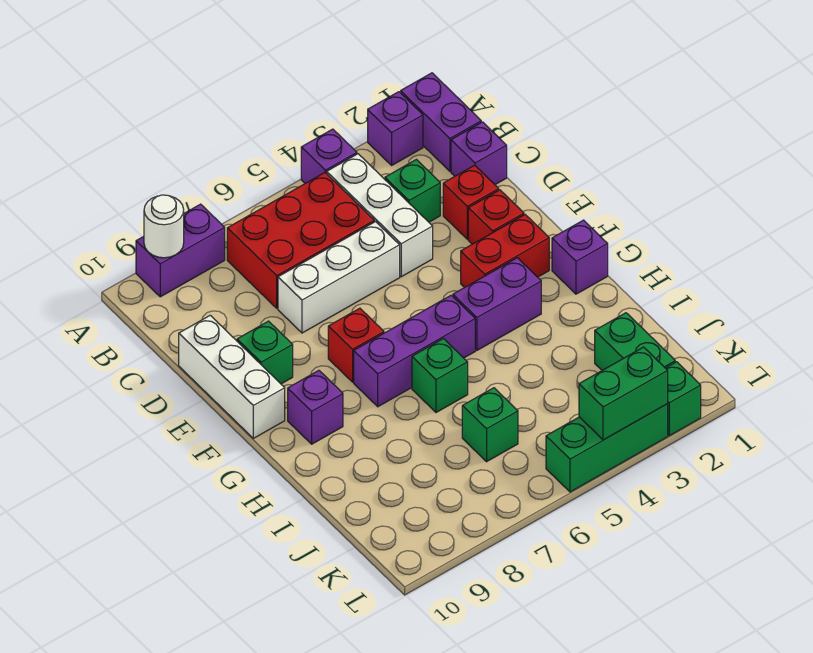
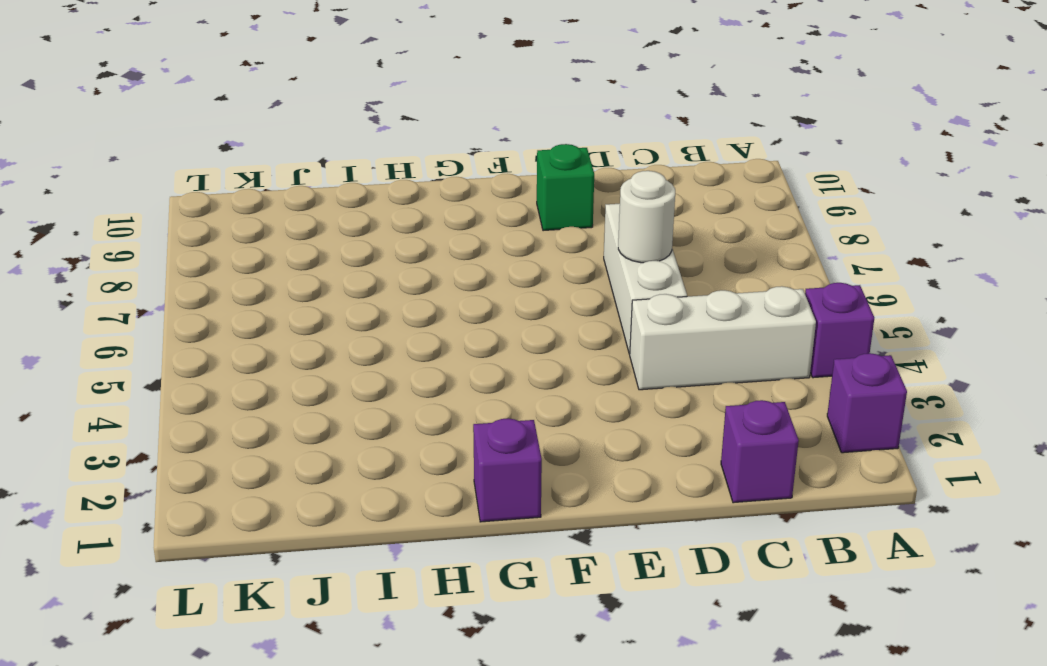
white 1x1 round brick [618,171,675,263] -> white 1x1 round brick moved to [144,195,184,258]
none -> purple 1x2 brick [401,73,481,171]
none -> purple 1x2 brick [136,204,225,297]
none -> red 2x3 brick [227,173,374,308]

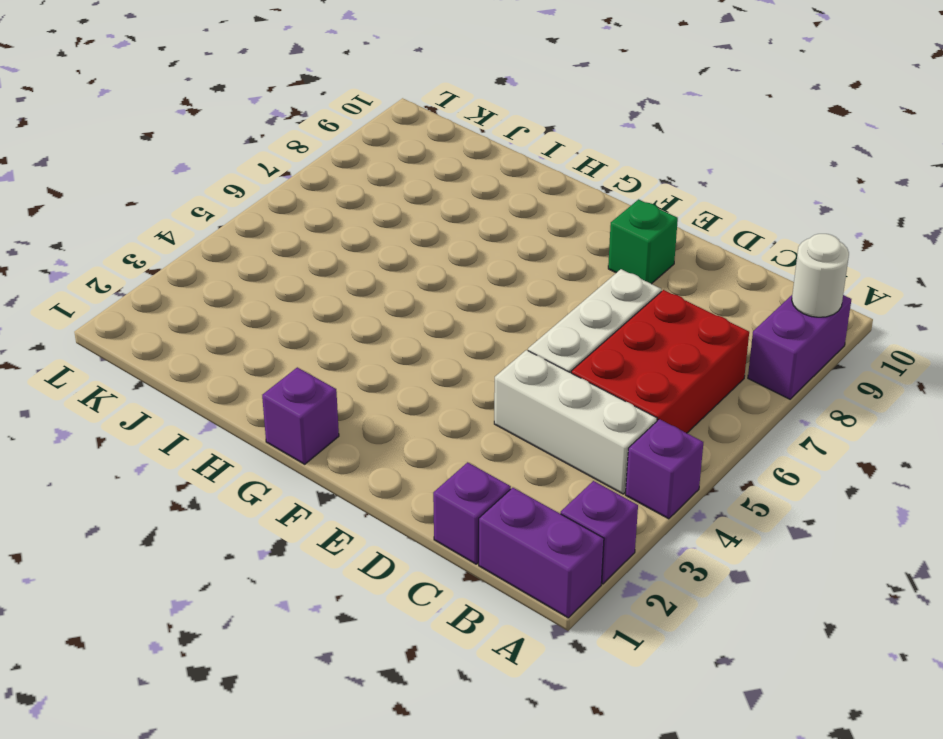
none -> green 1x1 brick [385,160,440,222]
none -> red 1x1 brick [443,165,499,239]
none -> white 1x3 brick [179,315,285,438]

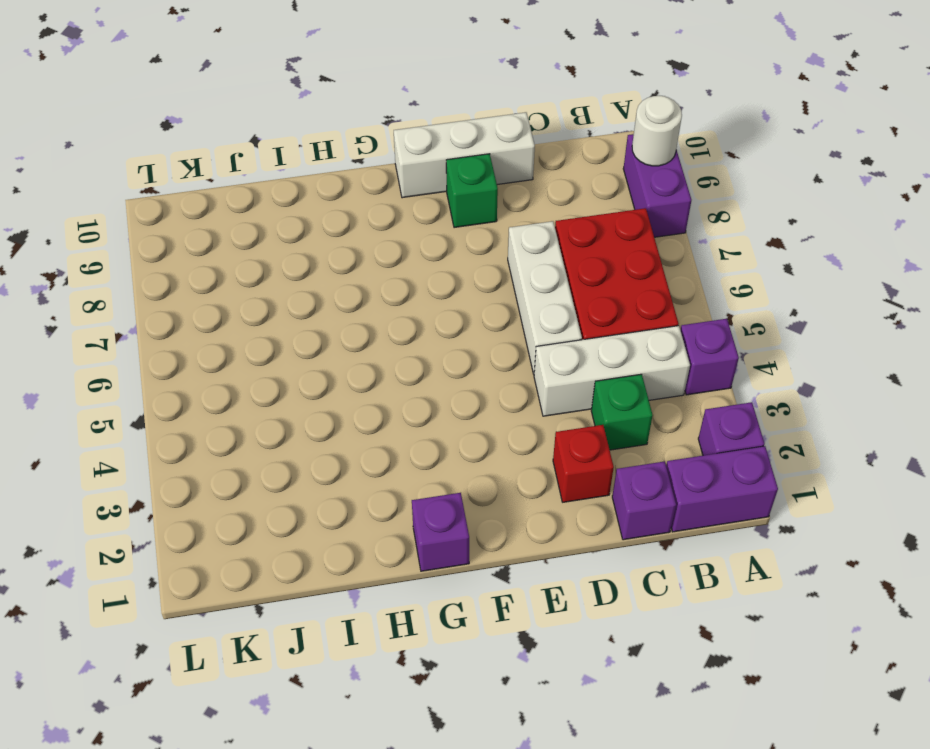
none -> red 1x1 brick [468,190,524,244]
none -> red 1x2 brick [461,215,549,288]
none -> red 1x1 brick [328,308,384,382]

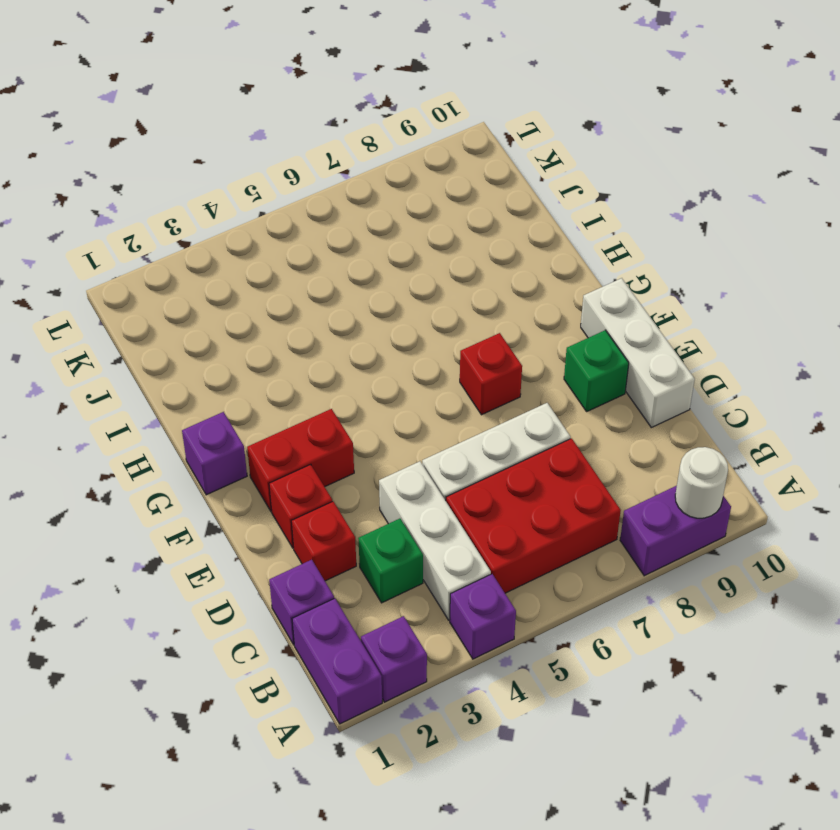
none -> purple 1x2 brick [453,258,541,350]
none -> purple 1x3 brick [354,295,475,407]
none -> purple 1x1 brick [288,370,343,444]

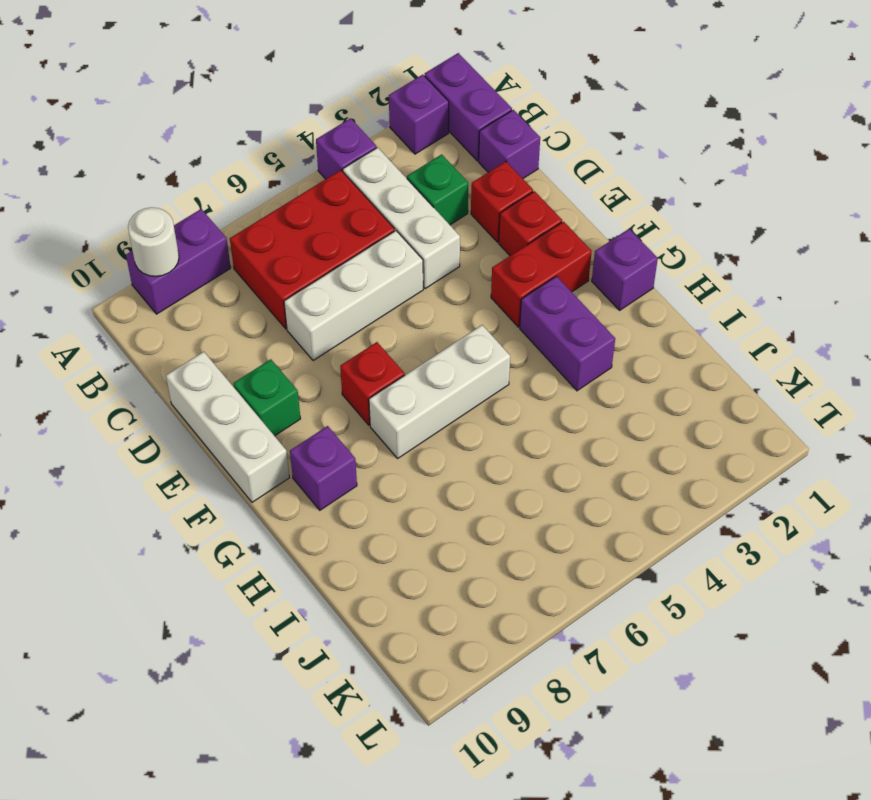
purple 1x2 brick [520,276,615,391] -> purple 1x2 brick turned to [453,258,541,350]
white 1x3 brick [369,325,510,458] -> purple 1x3 brick [354,295,475,407]
none -> green 1x1 brick [412,339,468,413]
none -> green 1x2 brick [595,313,675,370]
none -> green 1x1 brick [462,388,518,462]

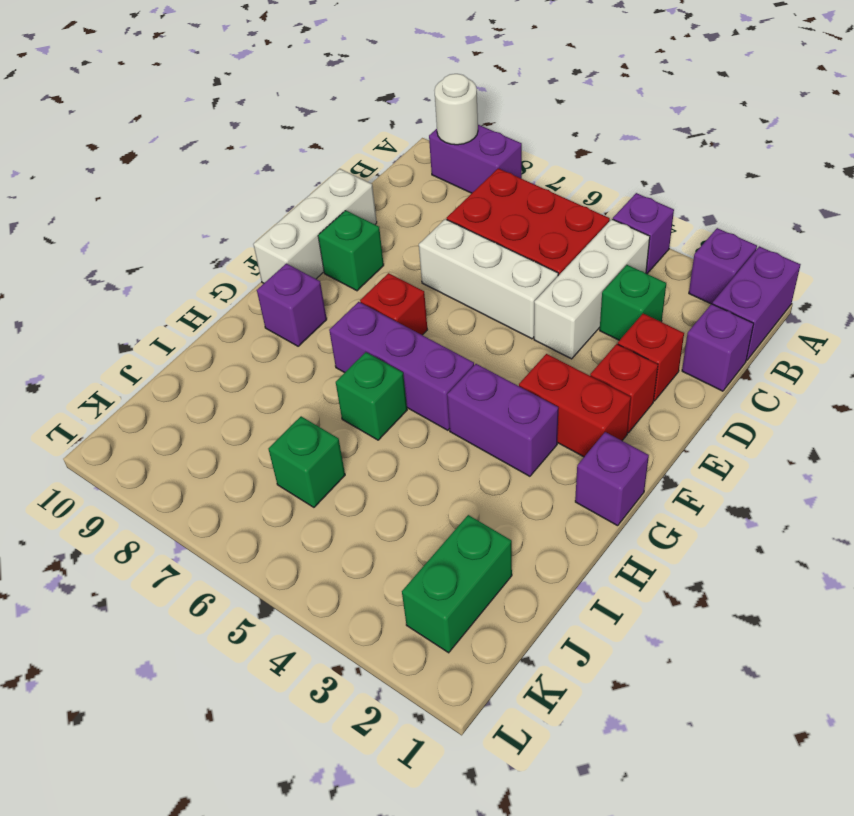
none -> green 1x1 brick [666,362,701,436]
none -> green 1x3 brick [546,404,668,492]
none -> green 1x2 brick [579,347,668,440]

